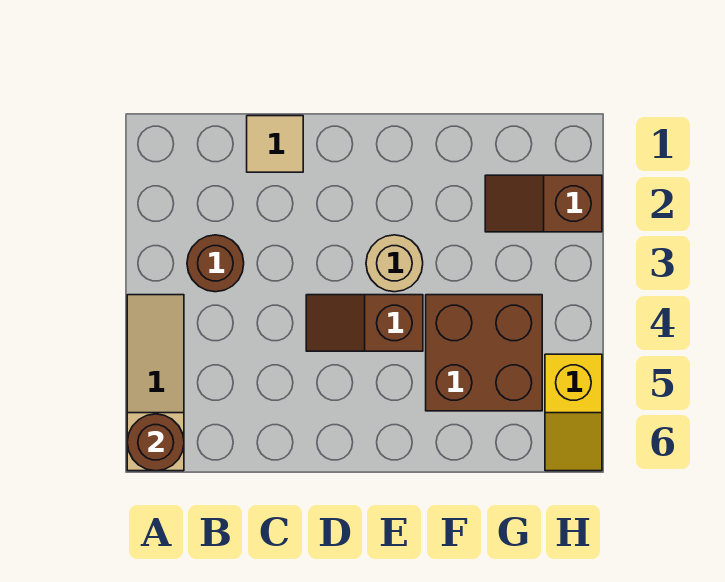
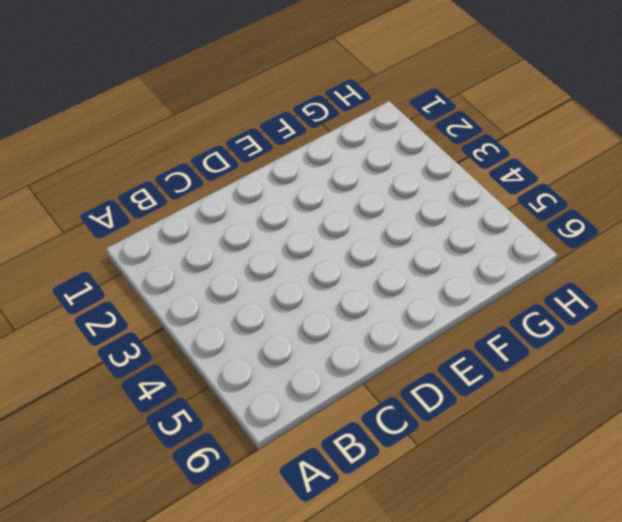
none -> tan 1x3 slope [127,295,184,471]
none -> brown 1x1 round brick [187,235,244,292]

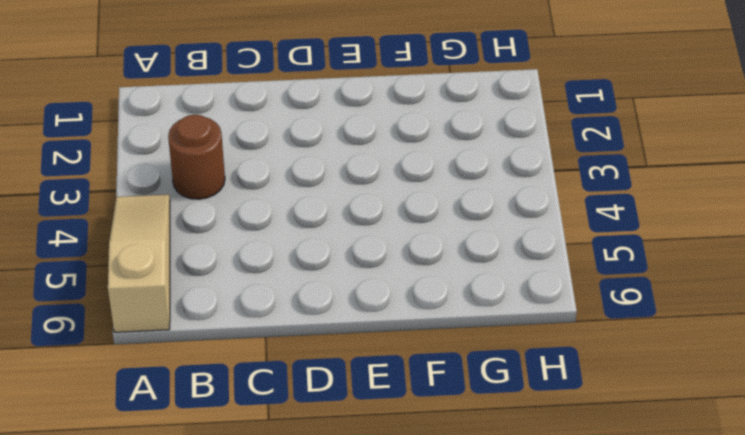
none -> tan 1x1 tile [247,116,303,172]
none -> brown 1x2 slope [306,295,423,351]

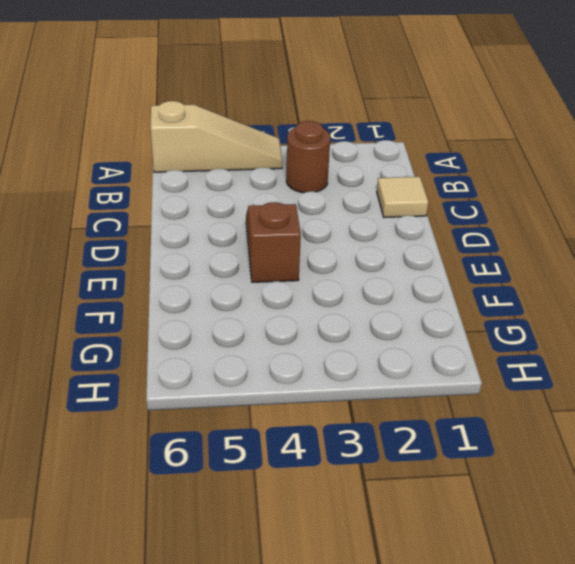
none -> tan 1x1 round brick [366,235,423,292]
none -> brown 2x2 brick [426,295,542,411]

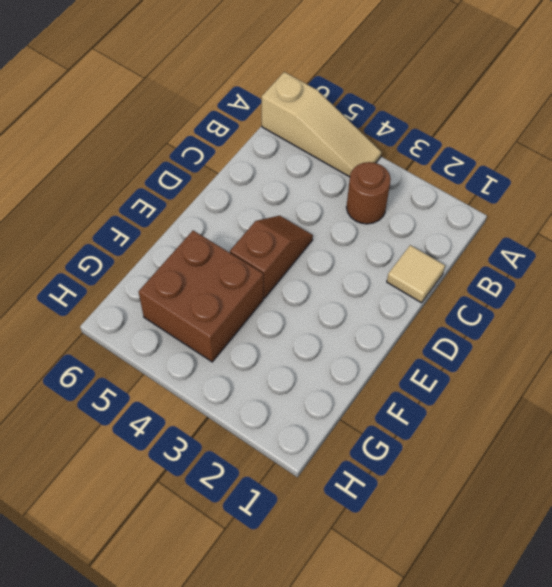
none -> tan 1x1 round brick [366,235,423,292]
none -> brown 1x2 slope [485,175,602,232]

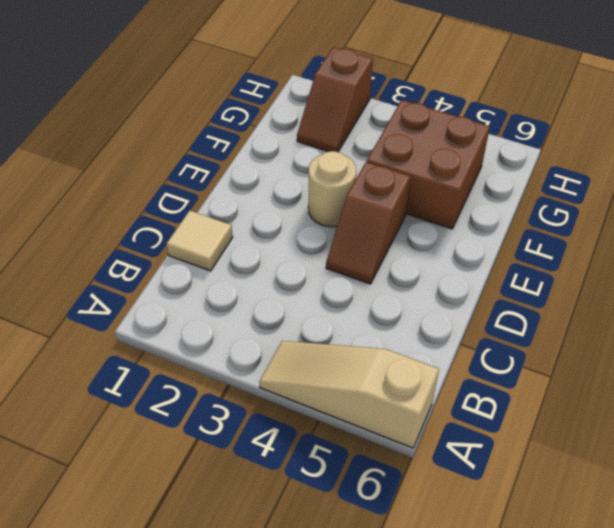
none -> brown 1x1 round brick [187,235,244,292]
none -> yellow 1x2 slope [545,354,602,471]

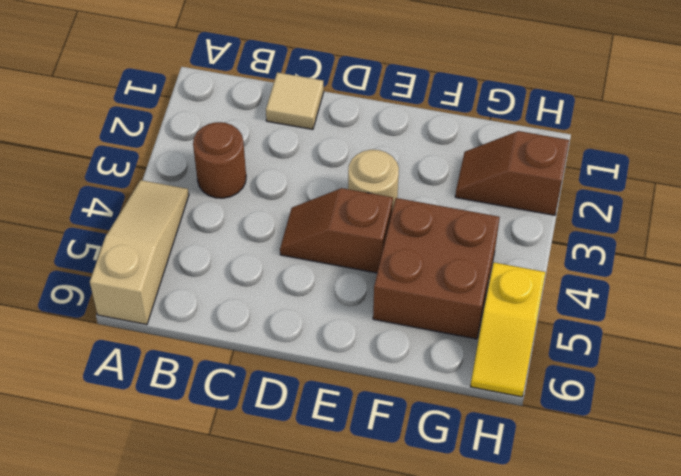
none -> brown 1x1 round brick [127,414,184,471]

